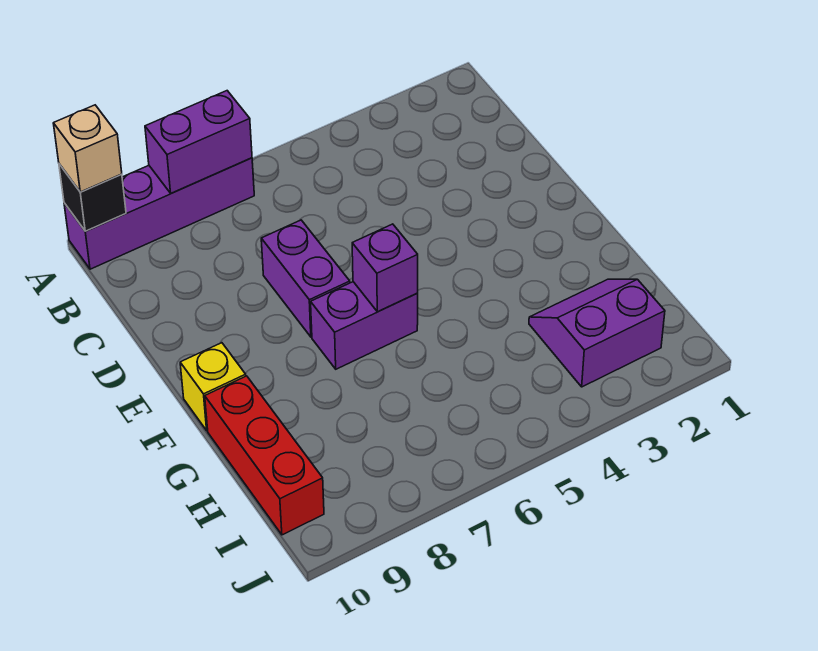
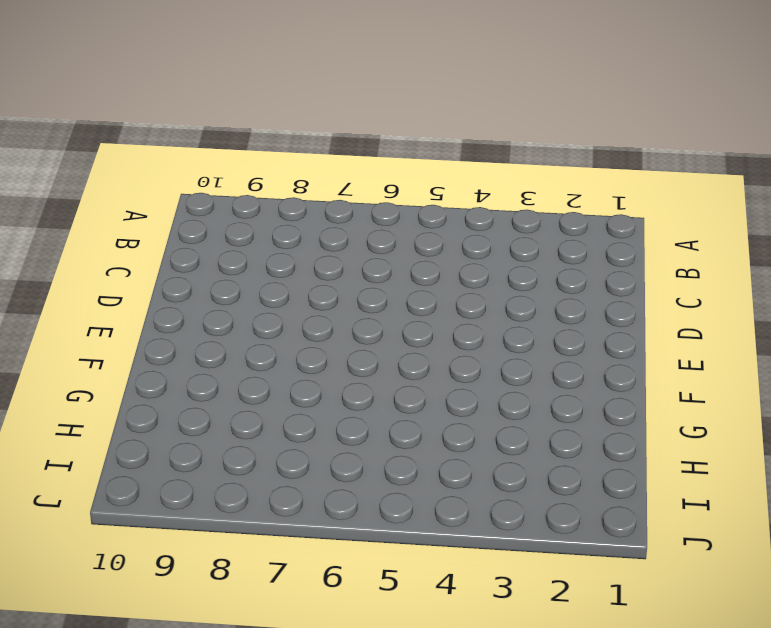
none -> purple 1x4 brick [64,158,254,269]
none -> purple 1x2 brick [261,220,350,337]

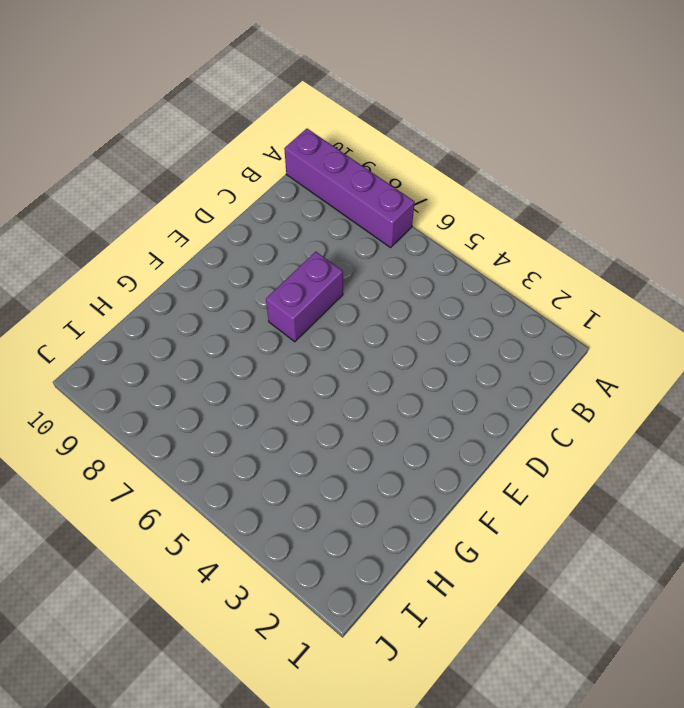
none -> purple 1x2 brick [311,282,418,369]
none -> yellow 1x1 brick [180,343,246,431]

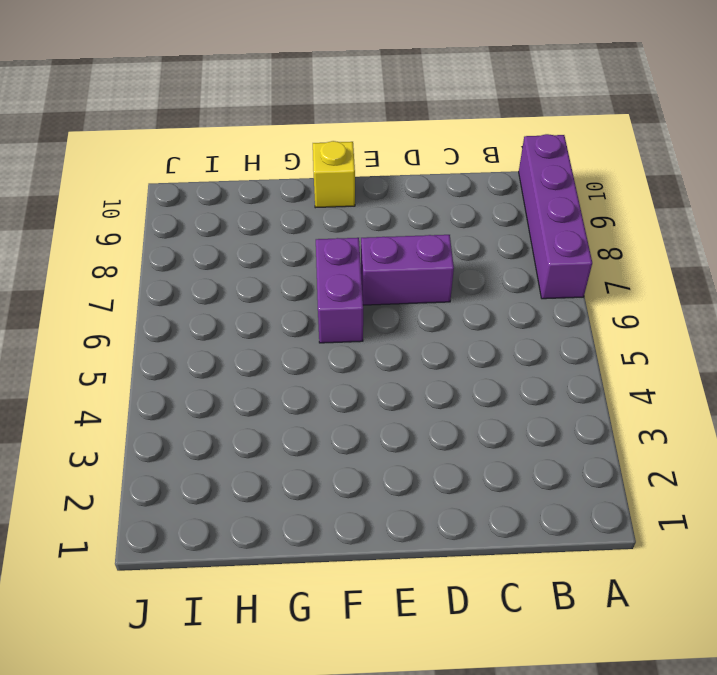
none -> red 1x3 brick [205,376,324,535]
none -> purple 2x2 slope [529,279,665,387]

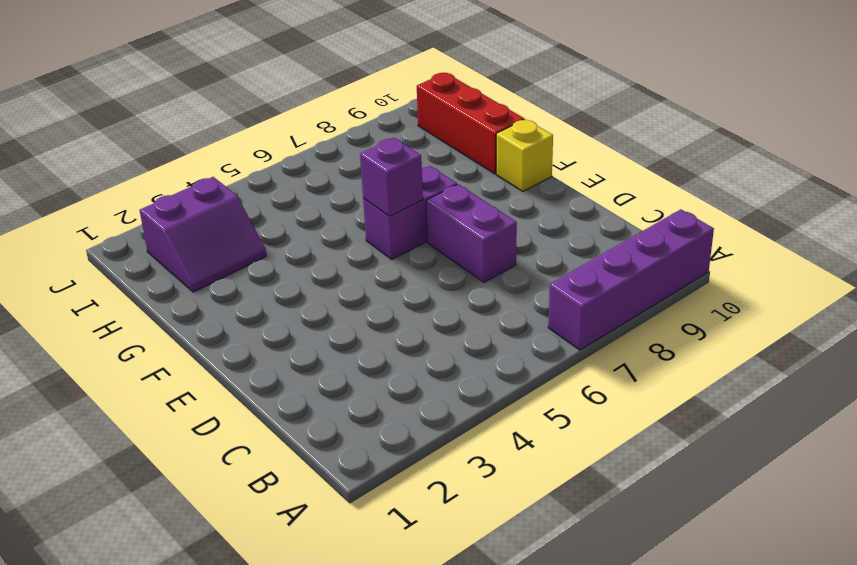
none -> purple 1x2 brick [145,91,252,193]
none -> black 1x1 brick [59,164,126,231]

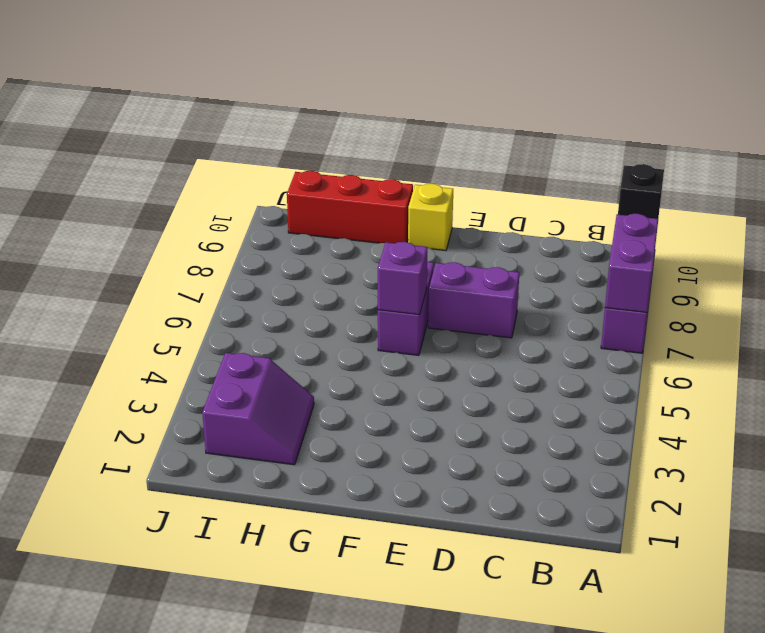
none -> tan 1x1 brick [53,105,122,192]

